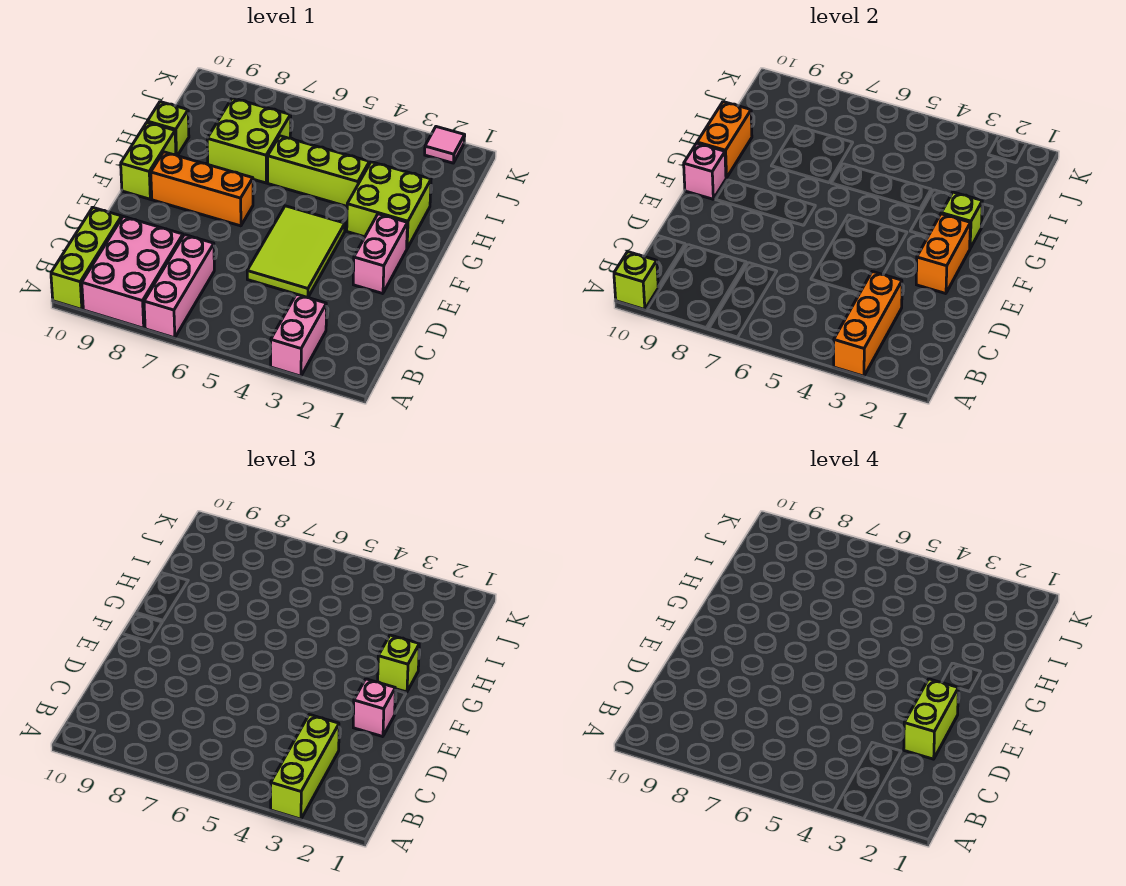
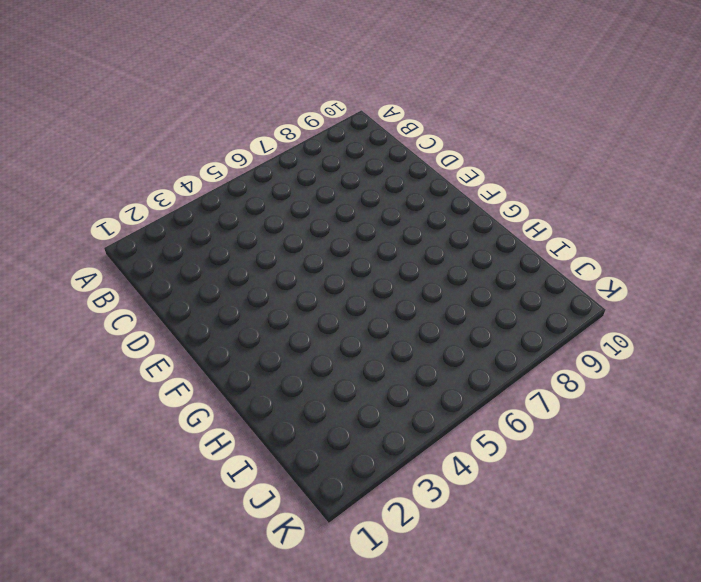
none -> pink 1x2 brick [271,294,326,376]
none -> pink 1x3 brick [144,235,214,338]
none -> pink 2x3 brick [82,217,183,328]

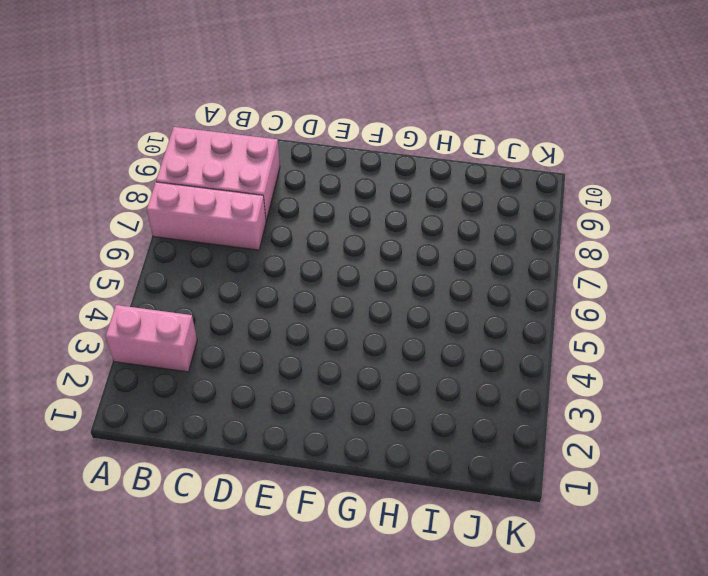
none -> lime 1x3 brick [51,208,122,310]
none -> lime 2x3 tile [247,206,345,298]
none -> pink 1x2 brick [353,214,407,294]

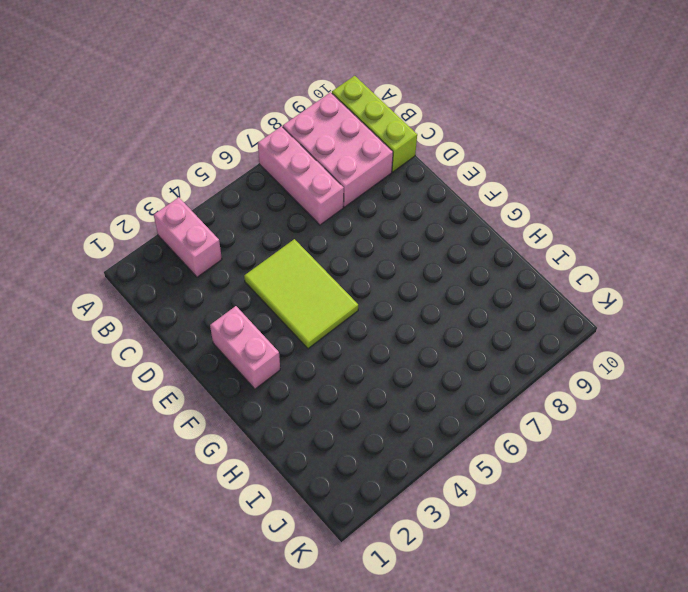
none -> orange 1x3 brick [151,152,253,226]
none -> lime 1x2 brick [121,122,176,199]
none -> lime 2x2 brick [347,162,431,248]

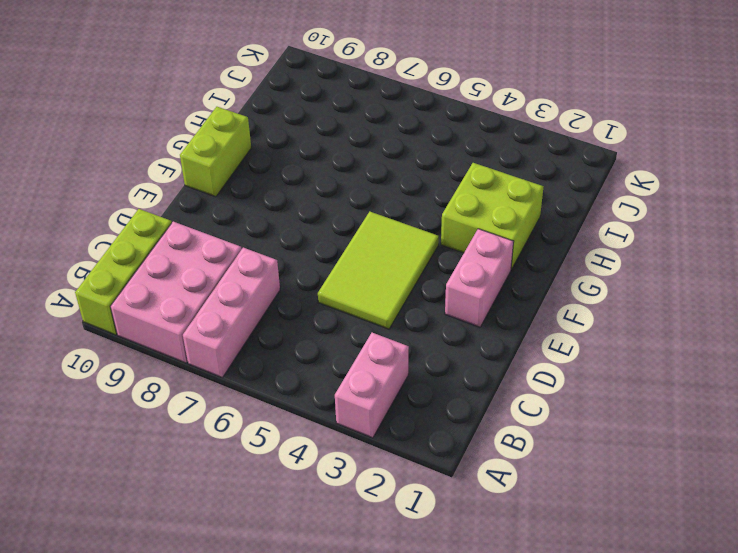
none -> orange 1x3 brick [151,152,253,226]
none -> lime 1x3 brick [268,136,369,206]
none -> lime 2x2 brick [207,98,291,183]

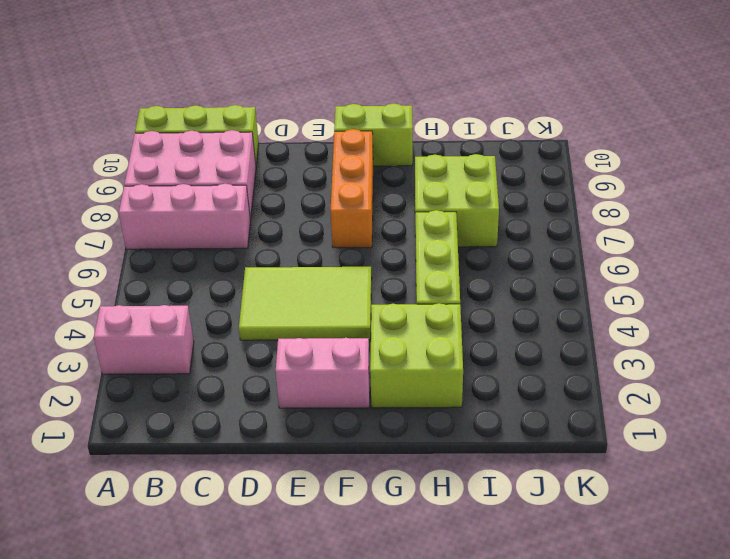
none -> lime 1x1 brick [147,102,189,156]
none -> pink 1x1 tile [425,127,465,163]
none -> orange 1x3 brick [834,272,902,376]

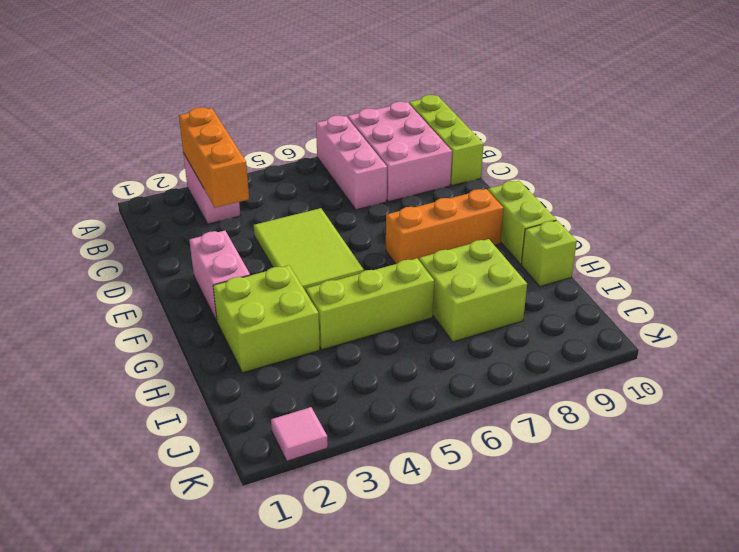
none -> lime 1x1 brick [614,252,659,310]
none -> orange 1x2 brick [916,214,970,294]
none -> pink 1x1 brick [684,143,726,199]

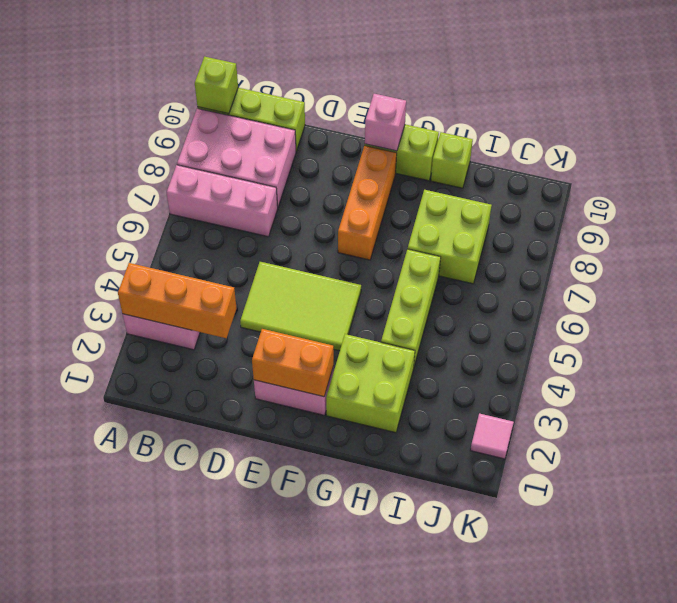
none -> lime 1x1 brick [941,192,982,248]
none -> orange 1x2 brick [697,102,752,178]
none -> lime 1x3 brick [271,715,339,819]

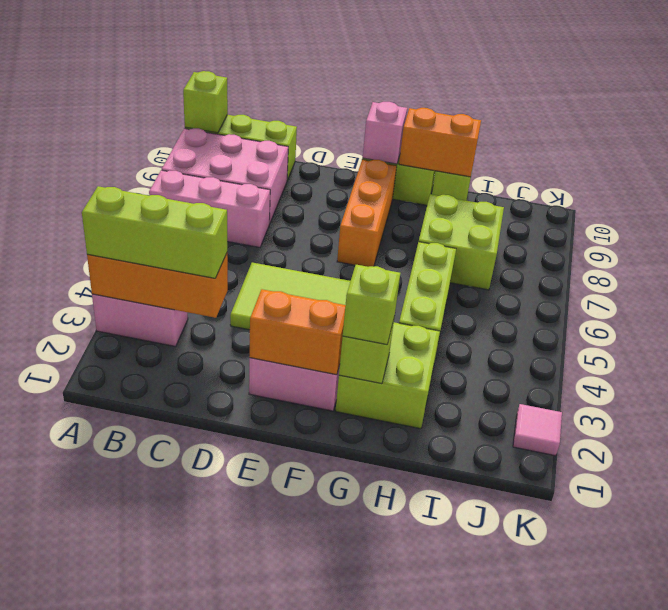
none -> pink 1x1 brick [353,679,395,737]
none -> lime 1x2 brick [904,679,958,759]

